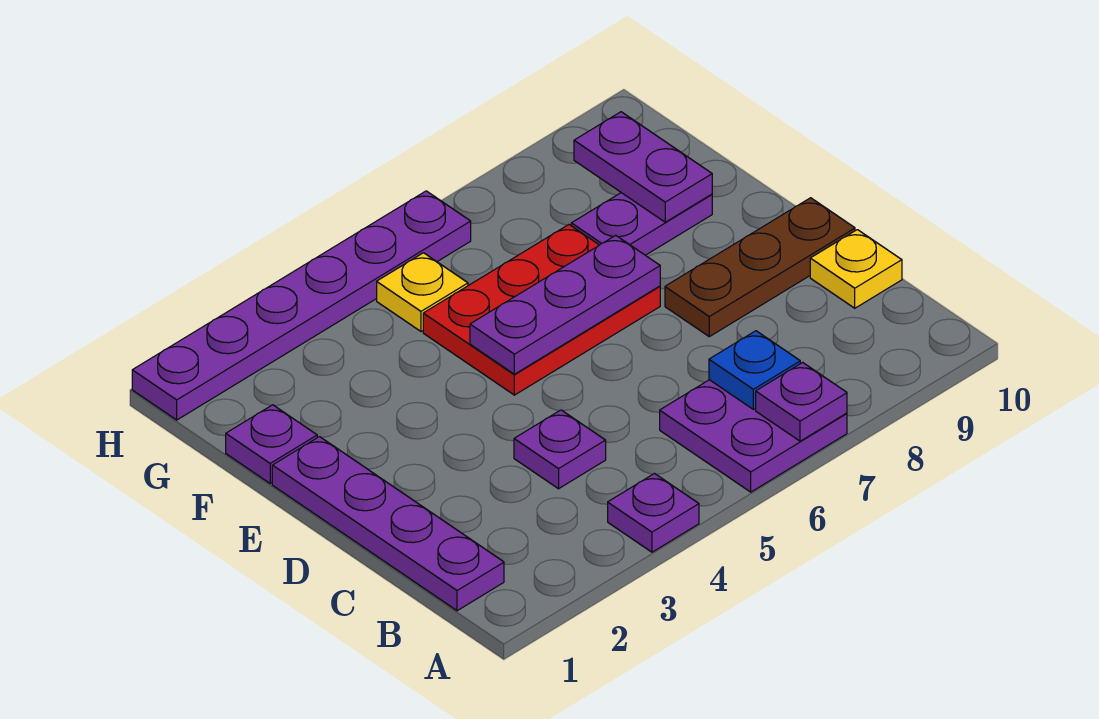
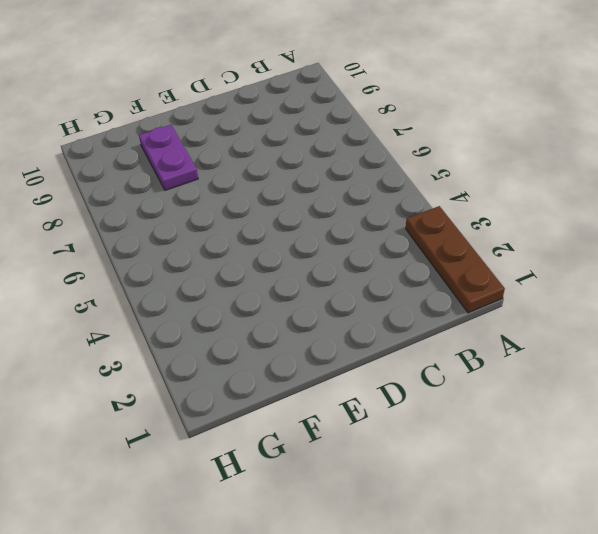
brown 1x3 plate [406,206,505,313] -> brown 1x3 plate moved to [665,198,855,337]
none -> purple 1x1 plate [608,474,699,552]
none -> purple 2x2 plate [660,380,847,492]
none -> purple 1x4 plate [272,437,504,611]

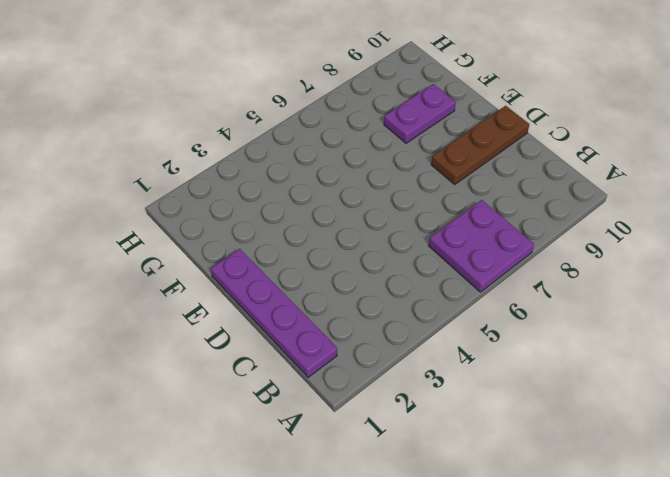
none -> purple 1x1 plate [608,474,699,552]
none -> purple 1x1 plate [514,410,606,489]
none -> yellow 1x1 plate [810,230,902,308]

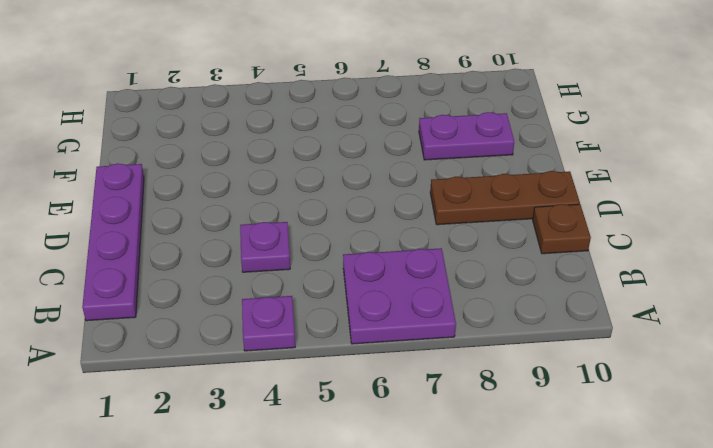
brown 1x1 plate [533,204,591,254] -> yellow 1x1 plate [810,230,902,308]
none -> red 2x3 plate [423,225,660,395]
none -> purple 1x1 plate [226,405,317,483]
none -> yellow 1x1 plate [377,253,468,331]

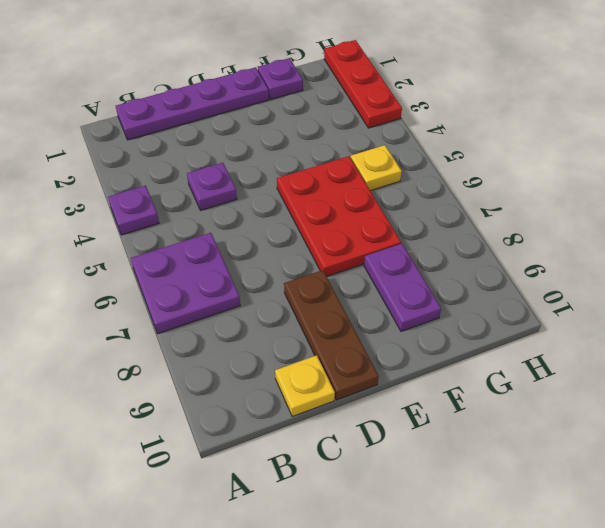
red 1x3 plate [324,40,402,128] -> purple 1x6 plate [132,191,471,420]
none -> purple 1x1 plate [756,362,847,441]
none -> blue 1x1 plate [709,331,800,409]
none -> purple 1x3 plate [470,235,660,374]

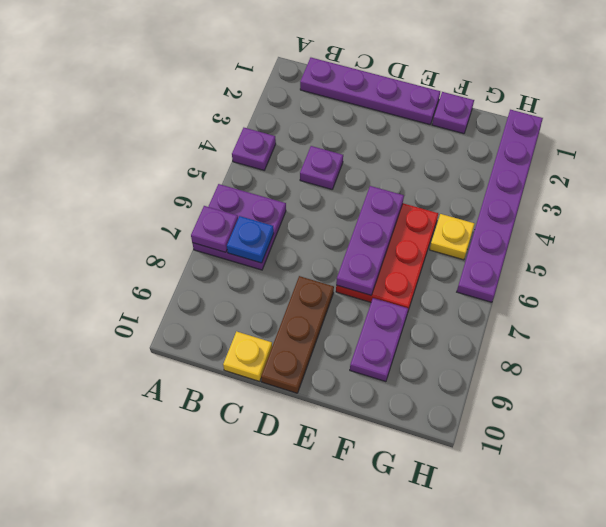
none -> purple 1x2 plate [574,112,712,222]

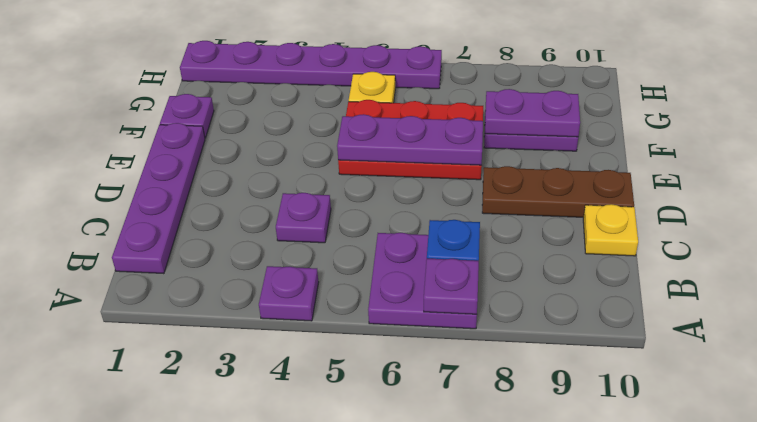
purple 1x2 plate [485,89,580,137] -> purple 1x2 plate turned to [574,112,712,222]

